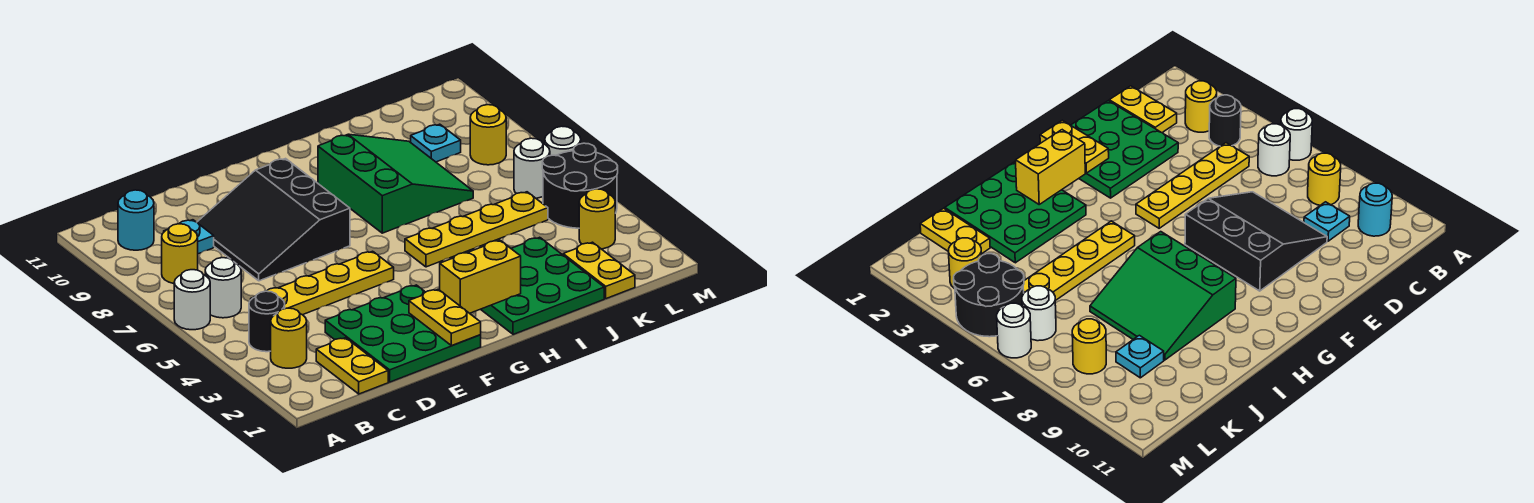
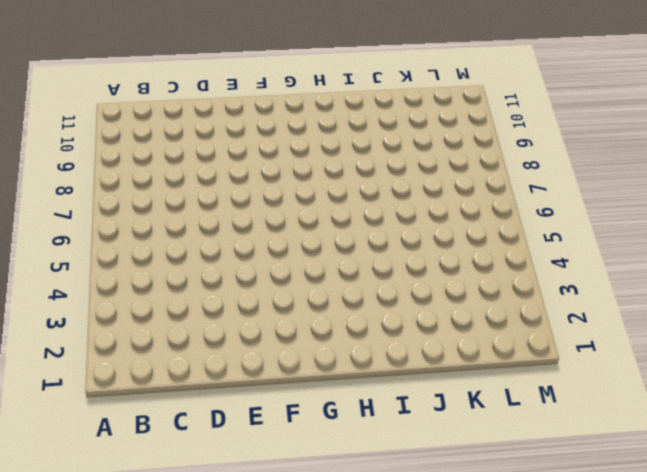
none -> white 1x1 round brick [174,270,210,330]
none -> yellow 1x1 round brick [271,308,307,368]
none -> black 1x1 round brick [249,291,285,352]

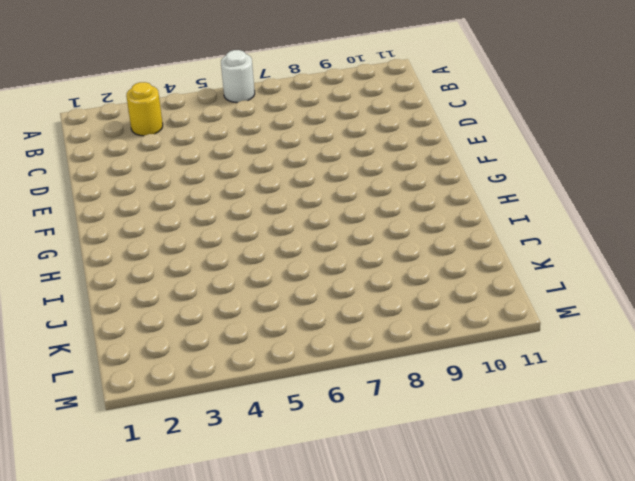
none -> black 1x1 round brick [249,291,285,352]
none -> white 1x1 round brick [205,258,241,318]
none -> yellow 1x1 round brick [162,224,198,284]

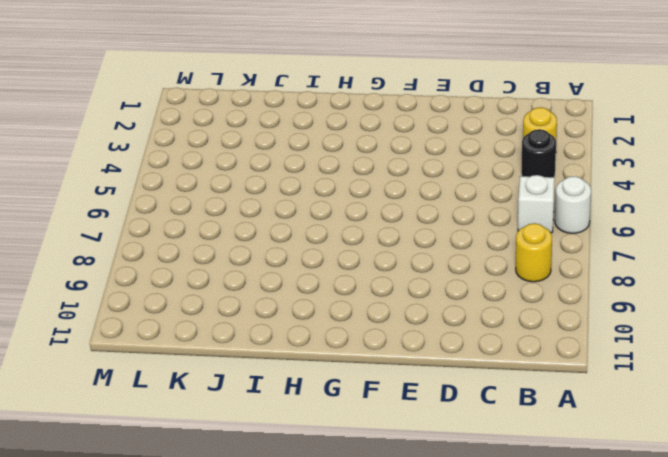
white 1x1 brick [518,175,555,233] -> white 1x1 round brick [205,258,241,318]
none -> cyan 1x1 round brick [118,190,154,250]
none -> yellow 1x2 plate [316,338,388,394]
none -> yellow 1x4 plate [251,251,394,315]

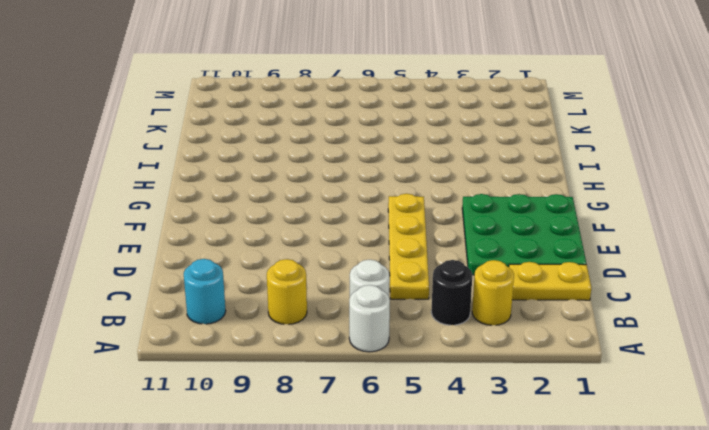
none -> cyan 1x1 plate [164,220,214,254]
none -> black 3x3 slope [197,159,350,281]
none -> green 3x3 plate [481,237,604,334]

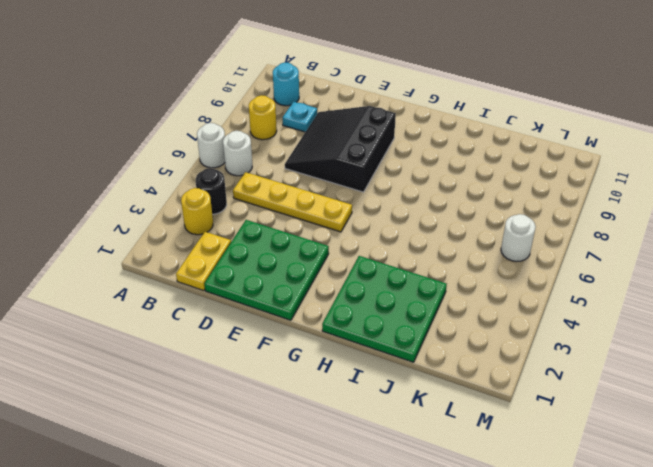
none -> yellow 1x4 plate [405,192,548,267]
none -> green 3x3 slope [318,134,473,233]
none -> yellow 1x2 plate [563,242,635,299]

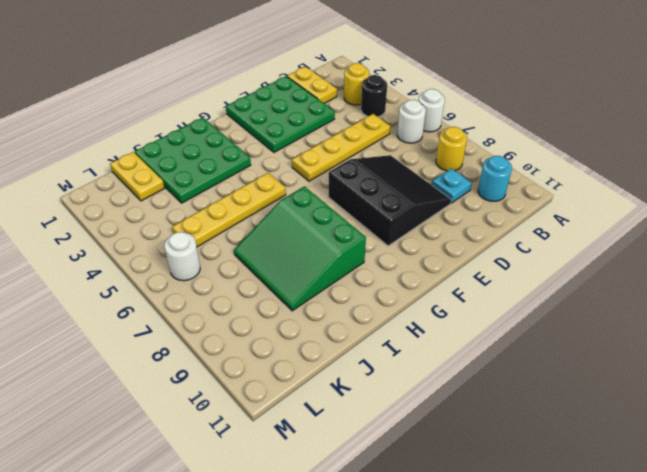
none -> cyan 1x1 plate [411,124,461,162]
none -> yellow 1x1 round brick [579,189,615,249]
none -> black 2x2 round brick [542,143,618,228]

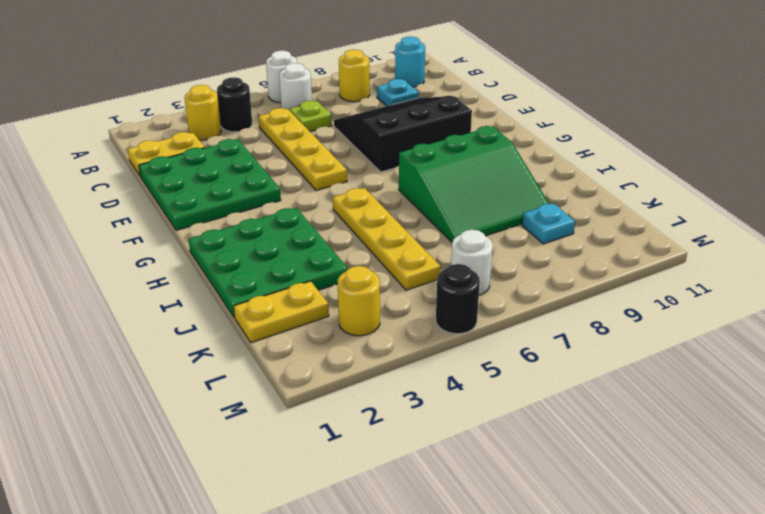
lime 1x1 plate [289,100,332,132] -> none
black 1x1 round brick [436,264,480,334] -> black 2x2 round brick [542,143,618,228]
none -> yellow 1x1 round brick [470,105,506,165]
none -> white 1x1 round brick [545,126,581,156]
none -> yellow 1x2 plate [409,289,481,346]

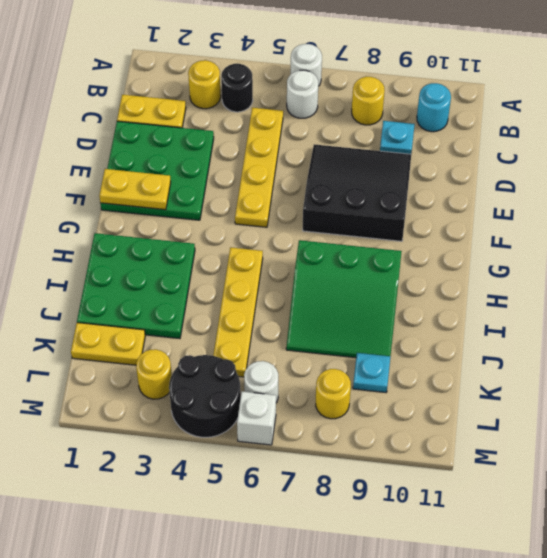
white 1x1 brick [237,391,276,445] -> white 1x1 round brick [545,126,581,156]
none -> yellow 1x2 brick [440,240,521,313]

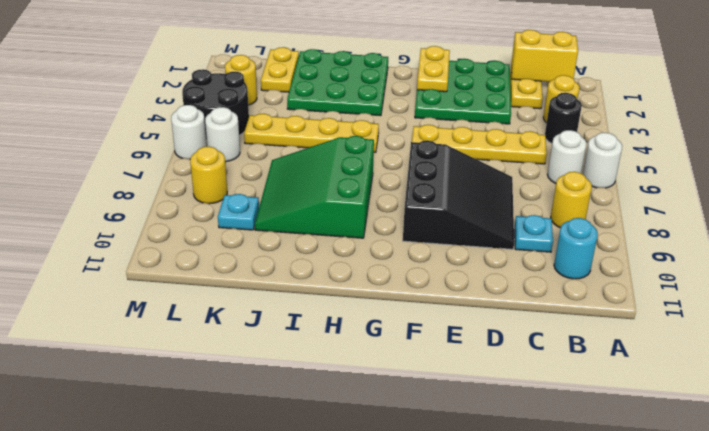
yellow 1x2 brick [511,30,578,82] -> yellow 1x2 brick moved to [440,240,521,313]

